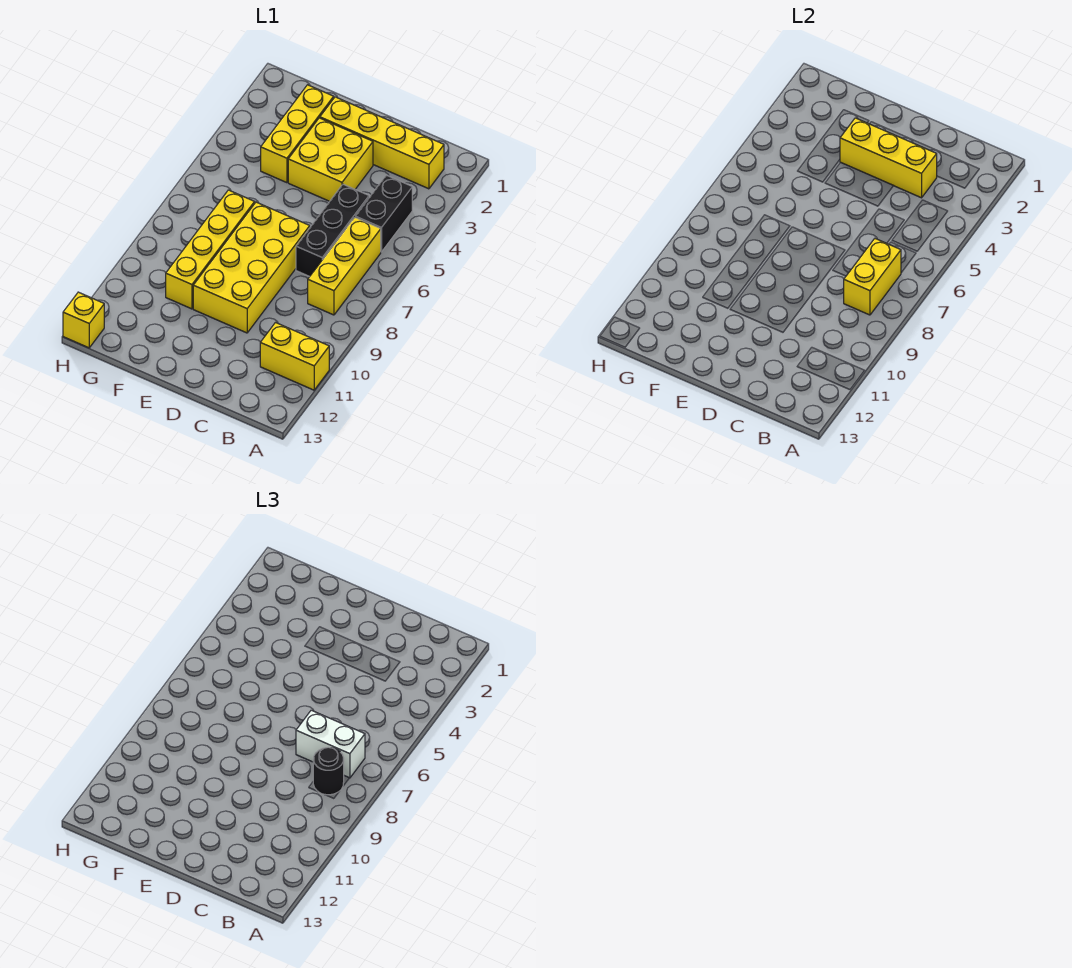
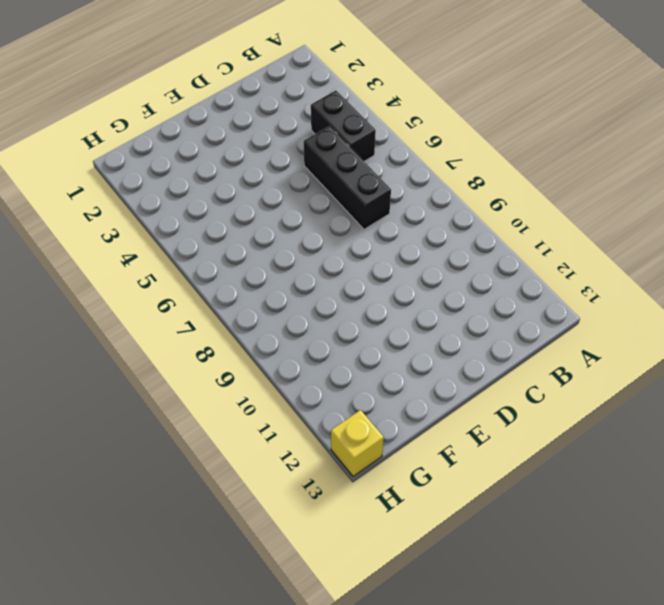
none -> yellow 1x2 brick [260,323,329,390]
none -> yellow 1x4 brick [320,97,444,189]
none -> yellow 1x3 brick [308,217,381,315]

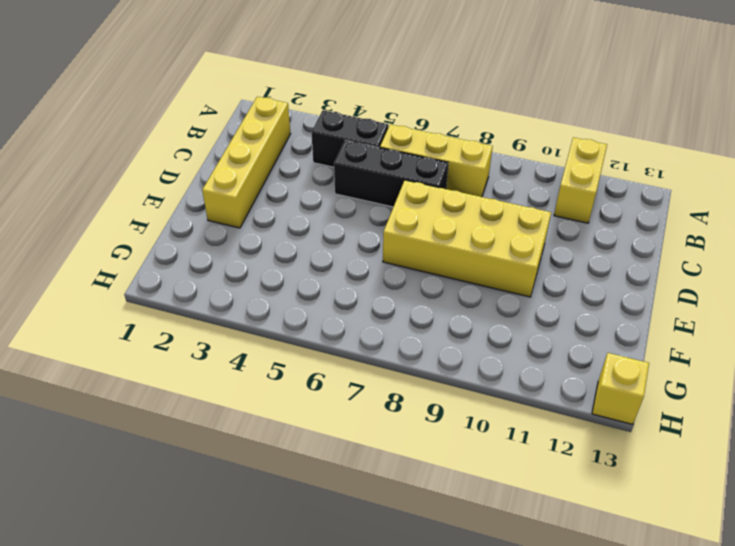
none -> yellow 2x2 brick [288,118,373,201]
none -> yellow 1x3 brick [261,85,334,183]
none -> yellow 1x4 brick [166,190,255,309]

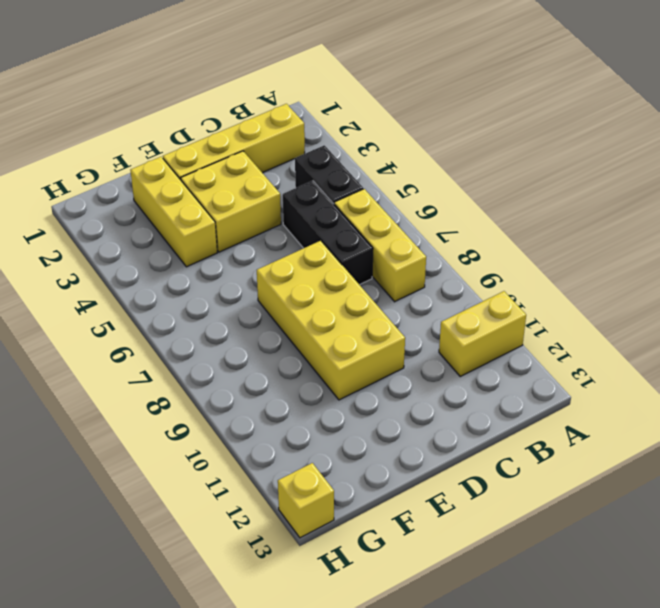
none -> yellow 1x4 brick [166,190,255,309]
none -> yellow 1x2 brick [844,239,901,315]
none -> yellow 1x3 brick [840,118,937,198]

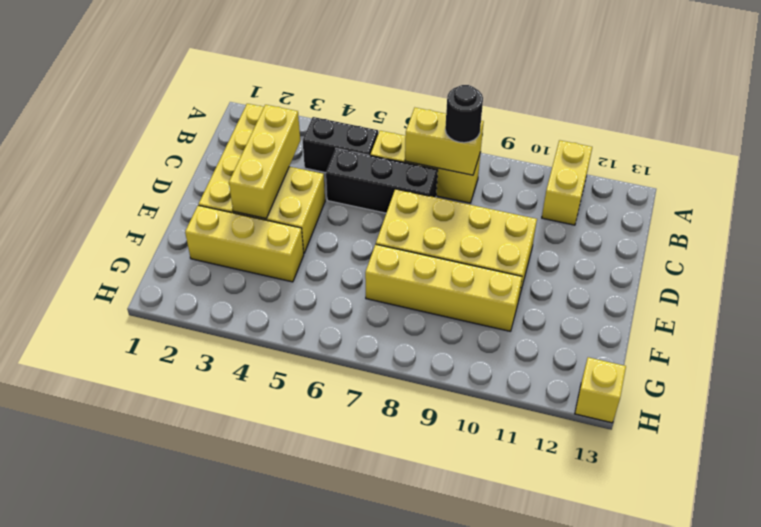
none -> white 1x2 brick [296,710,365,778]

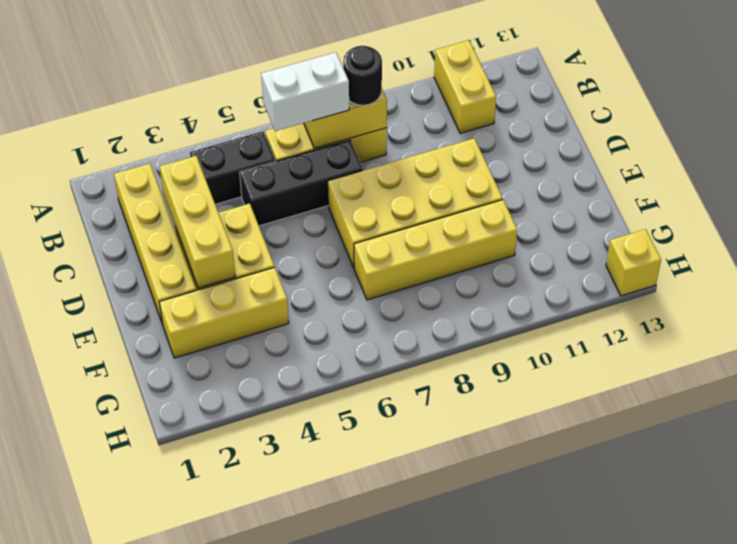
white 1x2 brick [261,52,349,131] -> white 1x2 brick turned to [296,710,365,778]

